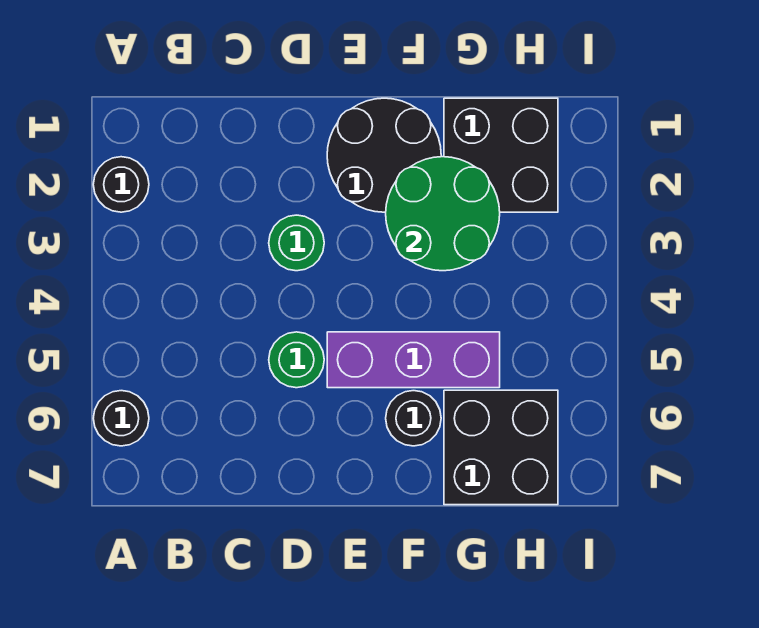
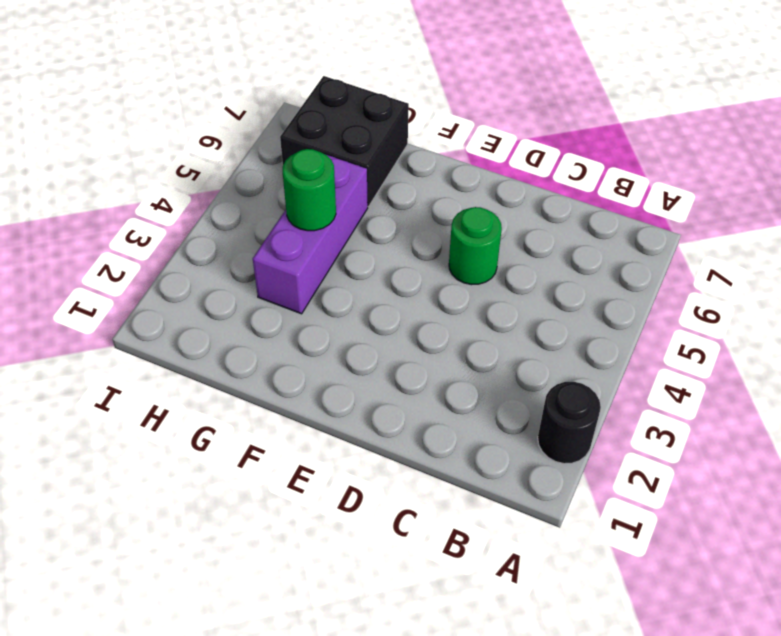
purple 1x3 brick [253,155,368,314] -> purple 1x3 brick turned to [327,332,500,388]
green 1x1 round brick [283,149,336,231] -> green 1x1 round brick moved to [269,215,324,271]
none -> black 1x1 round brick [93,391,149,446]
none -> black 2x2 round brick [327,98,441,212]

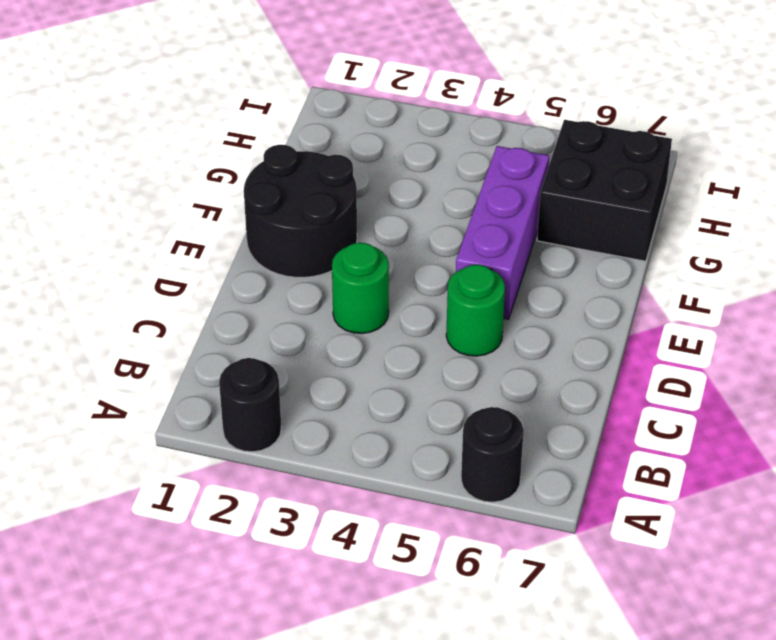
none -> black 1x1 round brick [386,391,441,446]
none -> black 2x2 brick [444,98,558,212]

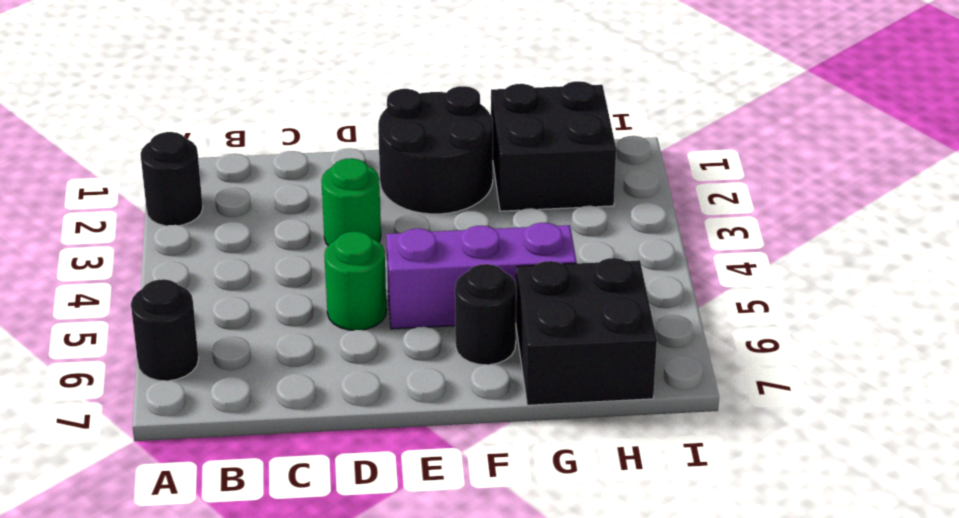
none -> green 2x2 round brick [386,157,500,271]

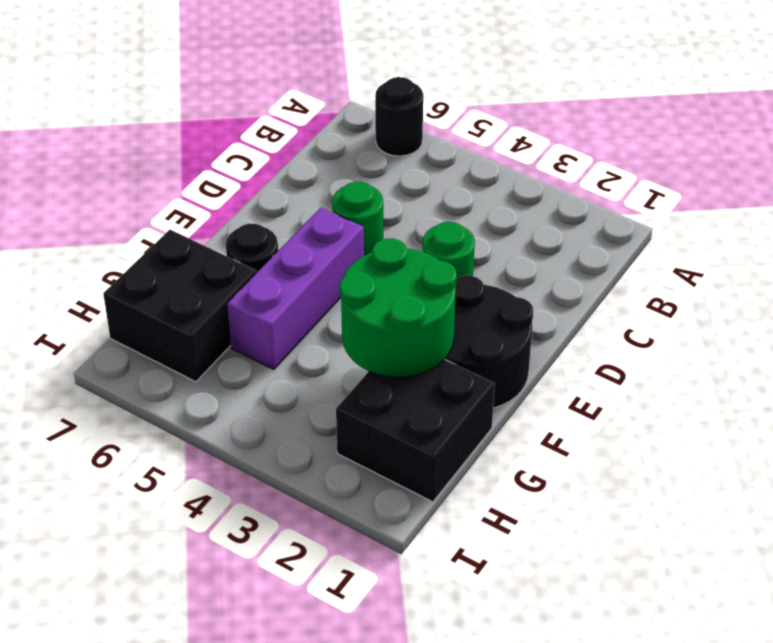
none -> black 1x1 round brick [93,157,149,212]

